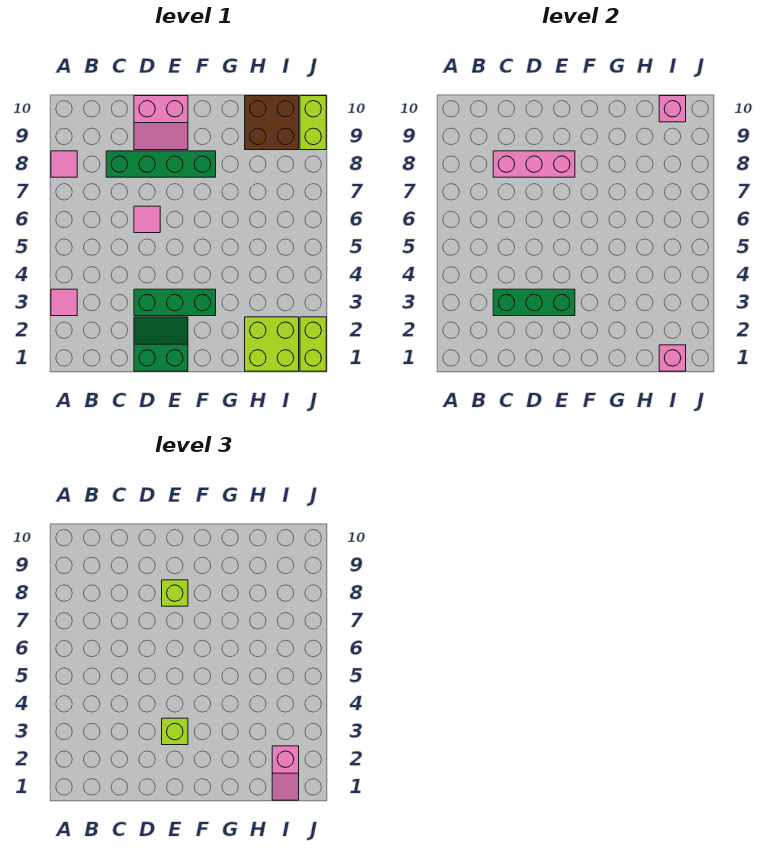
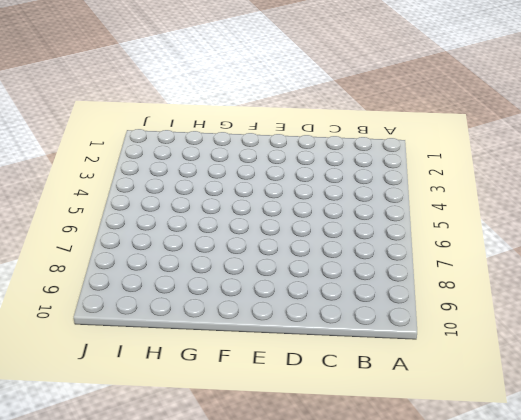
none -> pink 1x1 tile [51,289,77,316]
none -> pink 1x1 tile [51,151,77,177]
none -> green 1x4 brick [106,151,216,177]

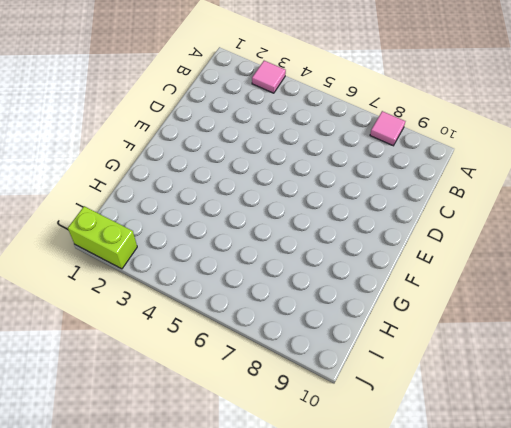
none -> green 1x4 brick [106,151,216,177]
none -> green 2x2 slope [134,317,188,371]
none -> green 1x3 brick [134,289,216,316]

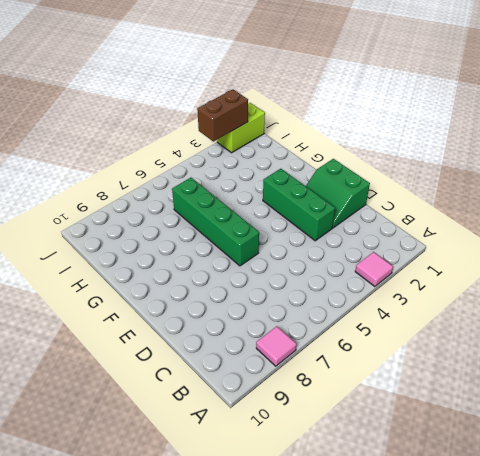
green 1x4 brick [172,178,259,266] -> green 1x4 brick moved to [106,151,216,177]
brown 1x2 brick [197,89,248,141] -> none
none -> pink 1x1 tile [134,206,160,233]
none -> pink 2x2 slope [134,96,188,150]
none -> lime 2x2 brick [245,317,299,371]

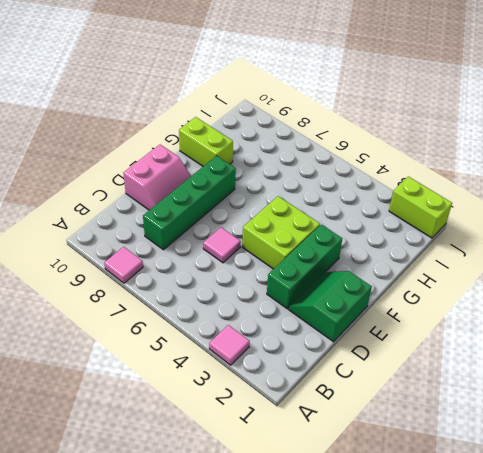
lime 2x2 brick [242,196,320,269] -> lime 2x2 brick moved to [245,317,299,371]
lime 1x2 brick [179,117,233,166] -> lime 1x2 brick moved to [300,96,326,150]
none -> brown 2x2 brick [245,96,299,150]
none -> green 1x3 brick [493,289,575,316]
none -> pink 1x3 brick [493,151,575,177]

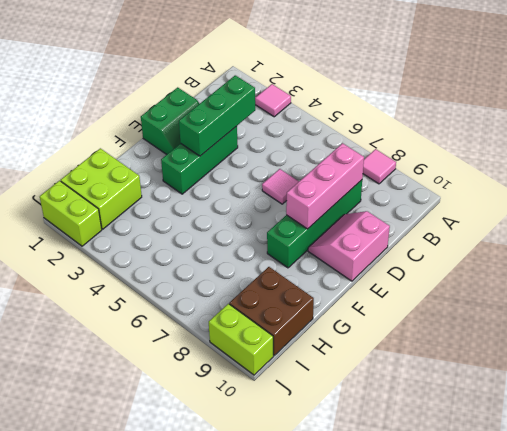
none -> pink 1x1 brick [659,345,686,371]
none -> pink 1x1 brick [659,96,686,122]
none -> lime 1x1 brick [162,718,188,745]

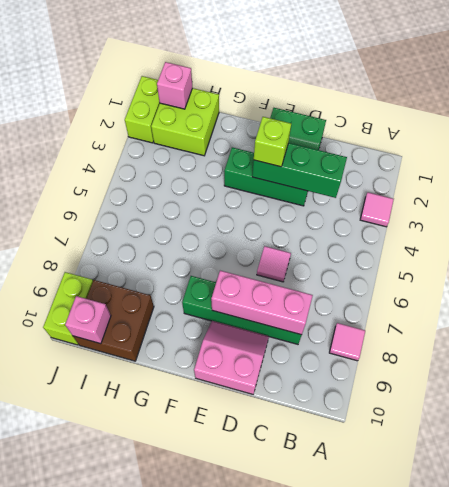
none -> lime 1x1 brick [162,580,188,606]
none -> pink 1x2 slope [272,746,299,800]

